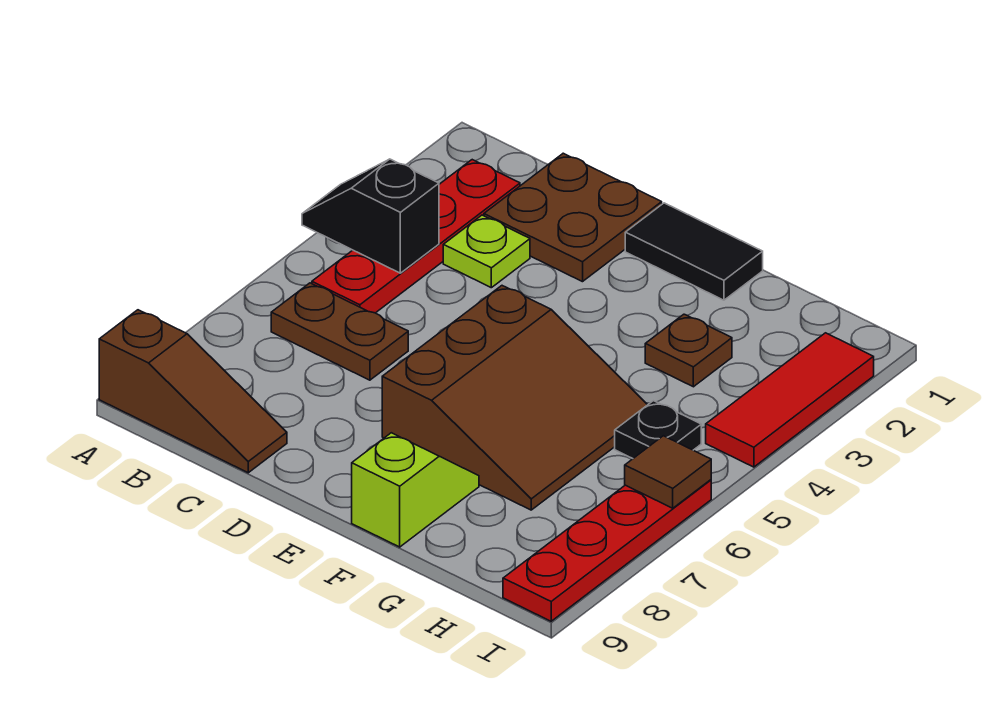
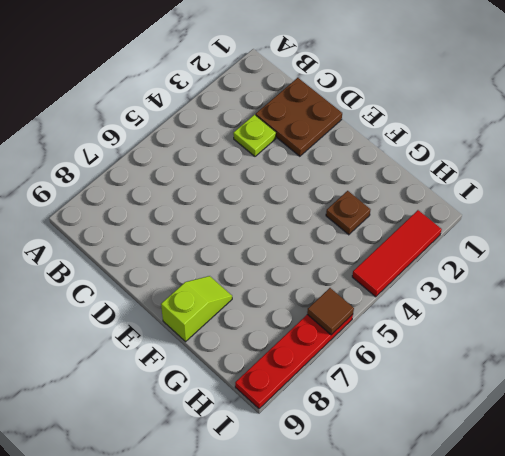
none -> brown 1x3 slope [99,310,287,473]
none -> red 1x4 plate [312,160,520,313]
none -> brown 1x2 plate [271,283,408,380]

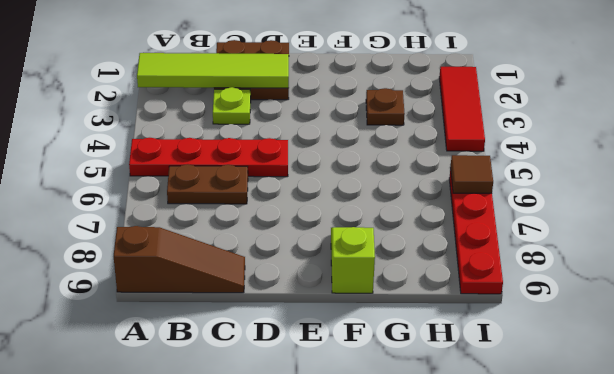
lime 1x4 tile [137,53,289,88] -> none
red 1x4 plate [129,138,288,177] -> red 1x4 plate turned to [312,160,520,313]
none -> black 1x2 tile [625,203,763,300]
none -> brown 3x3 slope [382,286,647,510]
none -> black 1x1 plate [615,401,701,458]

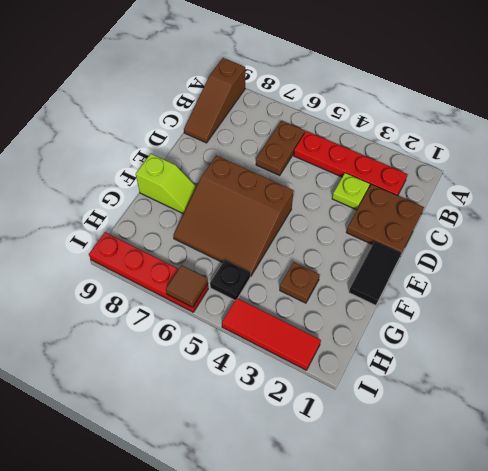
none -> black 1x2 slope [302,159,439,273]

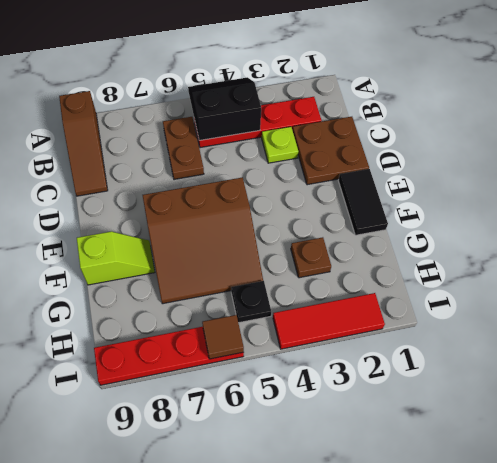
black 2x2 slope [188,77,261,140] -> black 1x2 slope [302,159,439,273]

